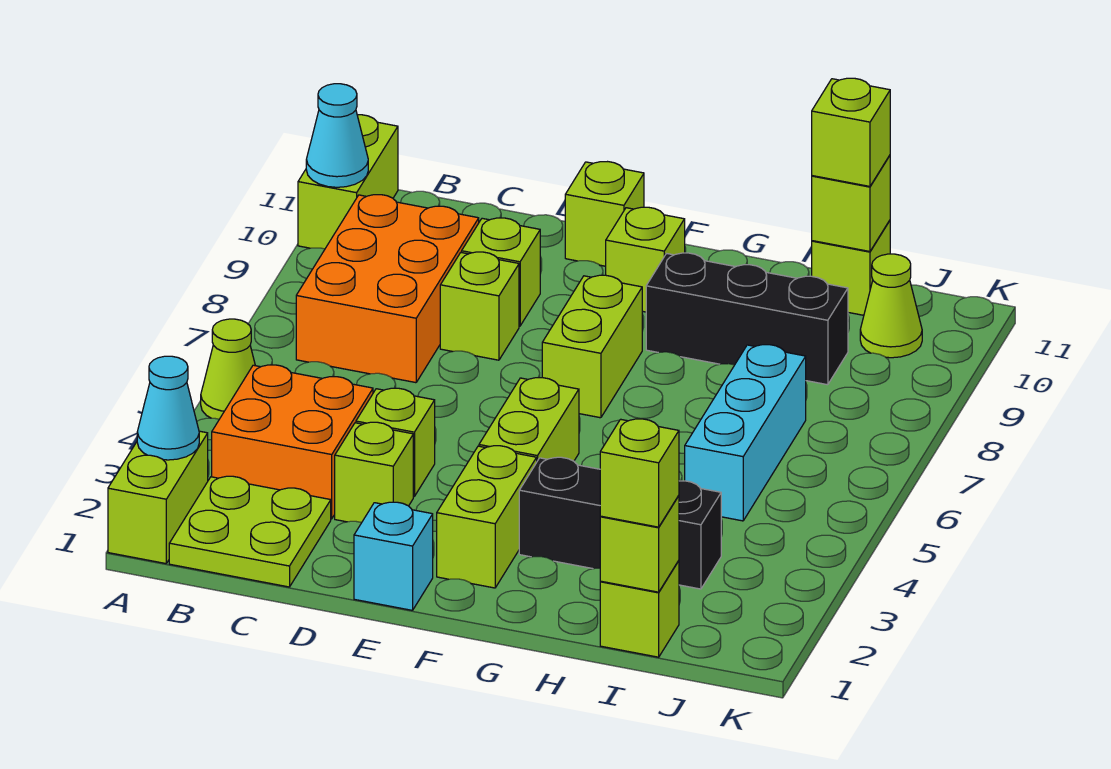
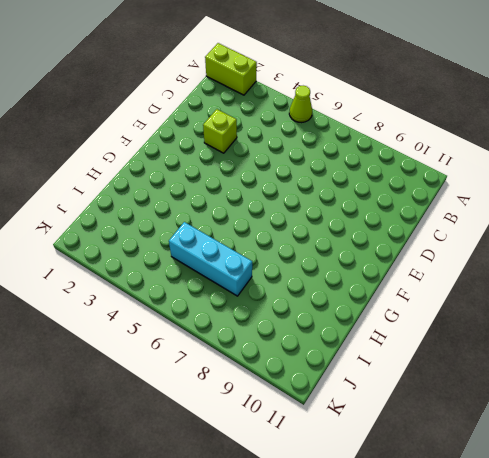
none -> lime 1x2 brick [298,115,398,249]
none -> lime 2x2 plate [169,476,331,587]
none -> orange 2x2 brick [212,365,373,519]

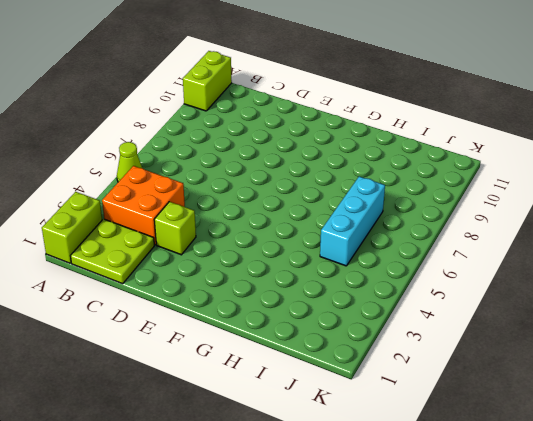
none -> orange 2x3 brick [296,195,479,383]
none -> lime 1x1 brick [356,388,435,496]
none -> lime 1x1 brick [440,252,519,360]

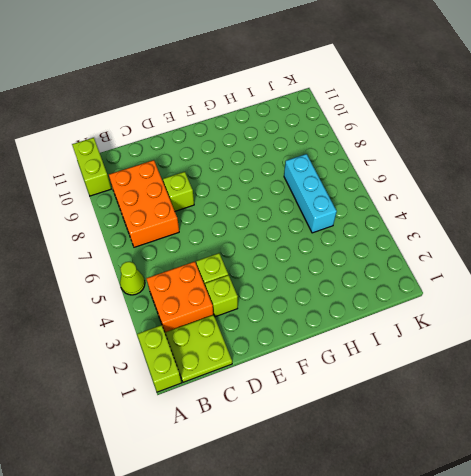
none -> lime 1x1 brick [462,218,540,326]
none -> cyan 1x1 brick [354,502,433,610]
none -> lime 1x1 brick [565,162,644,266]

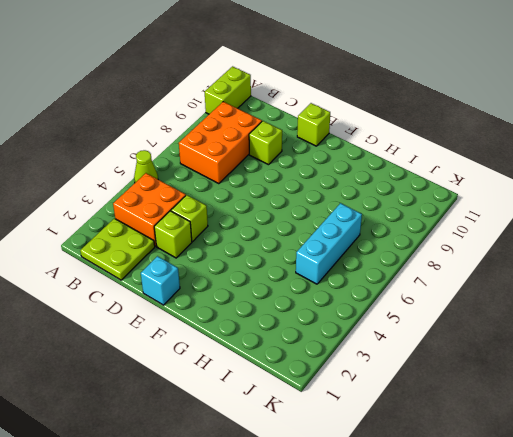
none -> lime 1x2 brick [108,431,208,564]
none -> lime 1x1 brick [440,252,519,360]
none -> lime 1x2 brick [437,446,537,588]

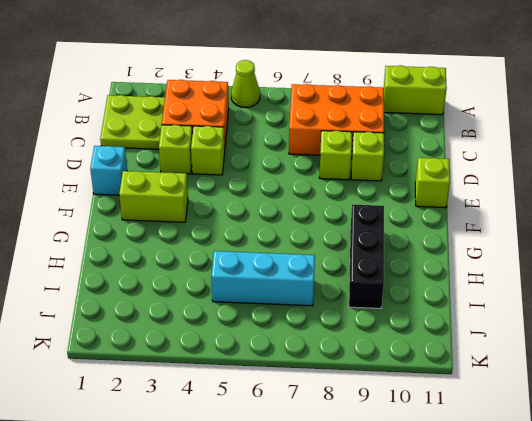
none -> lime 1x2 brick [108,431,208,564]
none -> lime 1x2 brick [479,378,579,461]
none -> lime 1x2 brick [542,275,642,418]

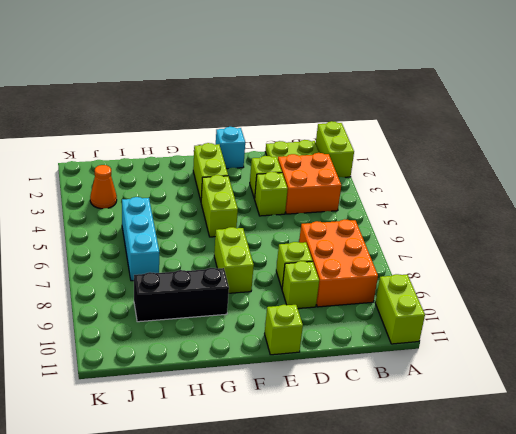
orange 1x1 cone [90,165,117,209] -> none
none -> lime 1x1 cone [201,319,255,419]
none -> lime 1x1 brick [606,207,685,312]
none -> black 1x3 brick [519,457,721,589]

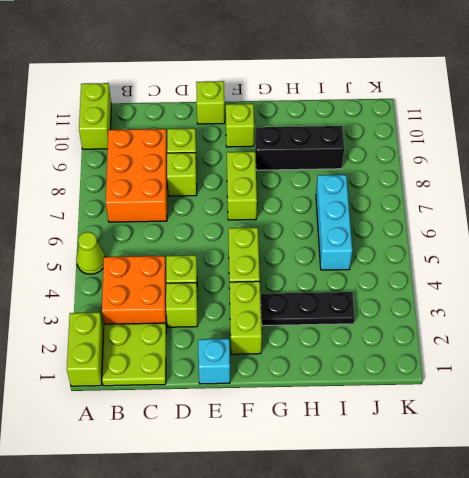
black 1x3 plate [261,292,355,326] -> black 1x3 brick [519,457,721,589]
none -> lime 1x1 brick [600,561,679,657]
none -> lime 1x1 brick [812,221,890,315]
none -> lime 1x1 cone [860,254,922,358]

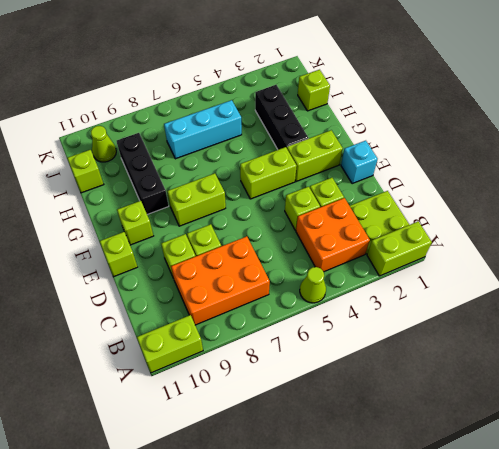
none -> cyan 1x1 cone [137,356,199,460]
none -> cyan 1x1 cone [306,84,368,187]
none -> lime 1x1 brick [600,496,679,592]

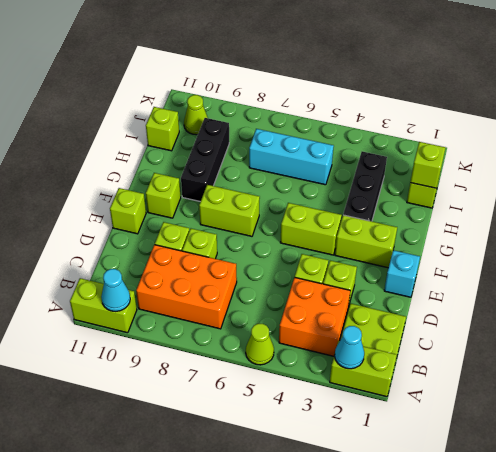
none -> lime 1x1 brick [812,156,890,251]
none -> lime 1x1 brick [600,419,679,527]
none -> lime 1x1 brick [812,78,890,186]

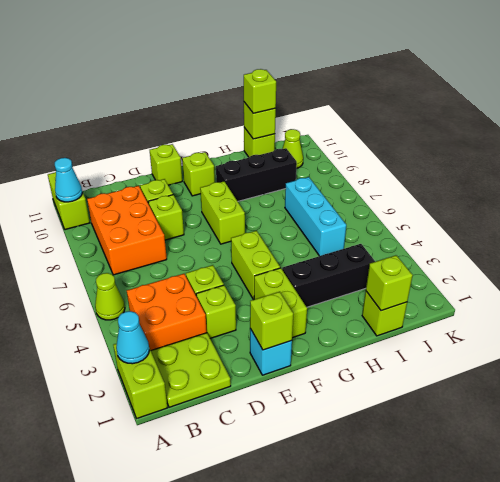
lime 1x1 brick [250,292,293,350] -> lime 1x1 brick moved to [600,419,679,527]

